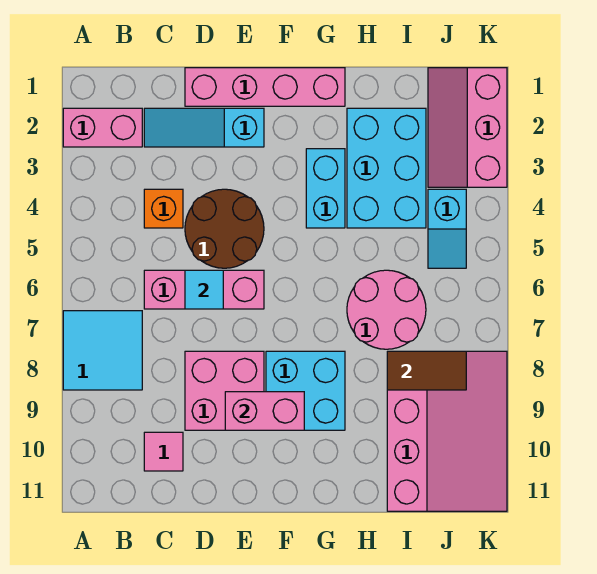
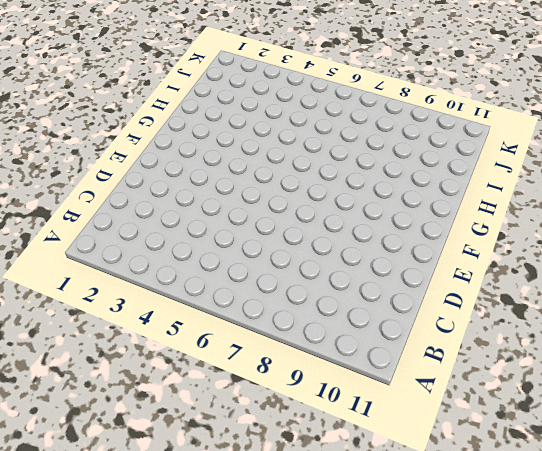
none -> pink 1x2 brick [63,108,142,147]
none -> cyan 2x2 tile [63,311,142,390]
none -> cyan 1x3 slope [144,108,264,147]

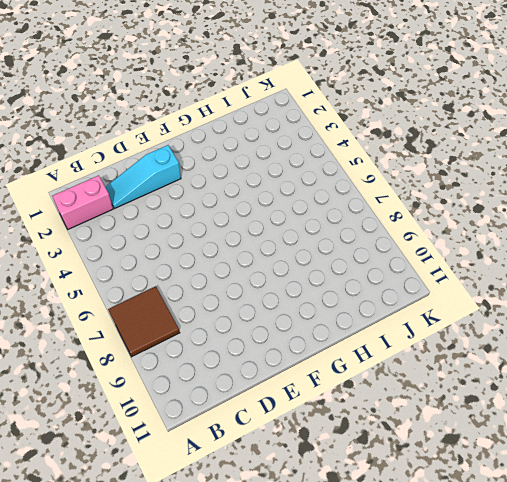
brown 2x2 tile [108,286,180,357] -> cyan 2x2 tile [63,311,142,390]
none -> orange 1x1 brick [144,189,183,228]
none -> pink 1x3 brick [144,270,264,309]
none -> pink 1x1 tile [144,432,183,471]

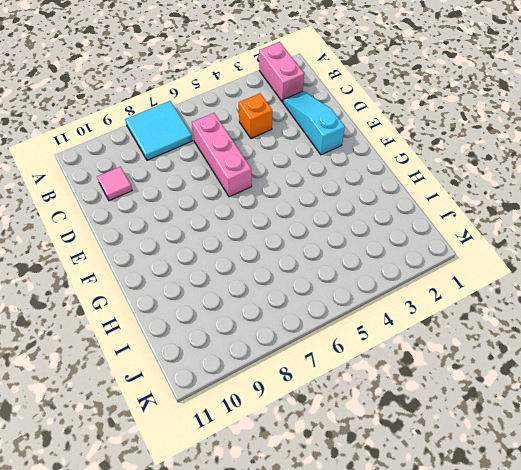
none -> pink 1x4 brick [185,68,345,106]
none -> brown 2x2 round brick [185,189,264,268]
none -> pink 2x2 brick [185,351,264,430]

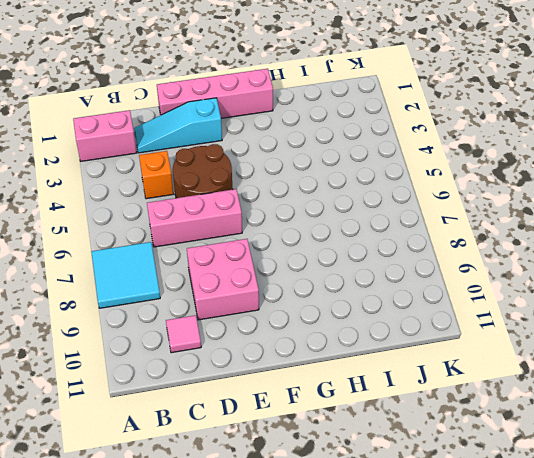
none -> cyan 2x2 brick [266,351,345,430]
none -> cyan 1x2 brick [306,149,345,228]
none -> cyan 2x3 brick [347,108,426,228]

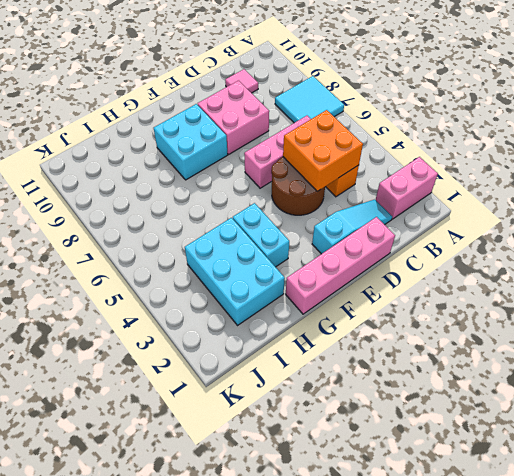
orange 2x2 brick [283,110,363,191] -> none
none -> pink 2x2 round brick [347,270,426,349]
none -> pink 3x4 slope [387,351,507,511]
none -> pink 2x3 slope [428,68,507,187]

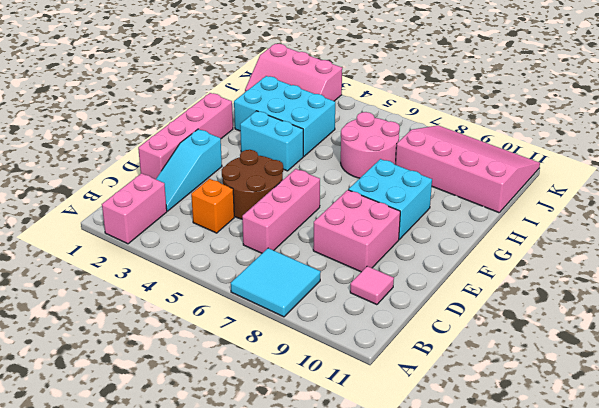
none -> cyan 1x2 slope [428,189,466,268]
none -> cyan 1x1 tile [185,270,223,309]
none -> pink 1x2 brick [225,392,304,430]

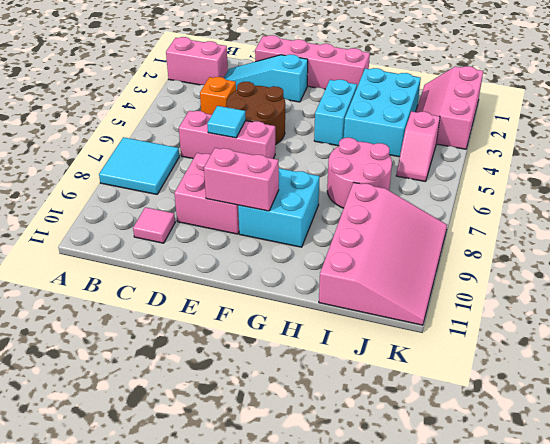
pink 1x2 slope [396,111,440,182] -> cyan 1x2 slope [428,189,466,268]
none -> brown 1x2 tile [387,351,466,390]

